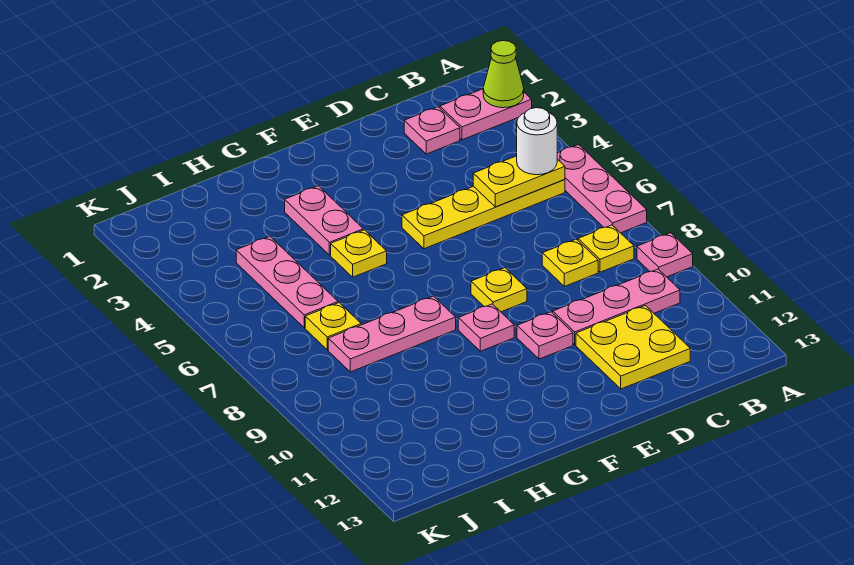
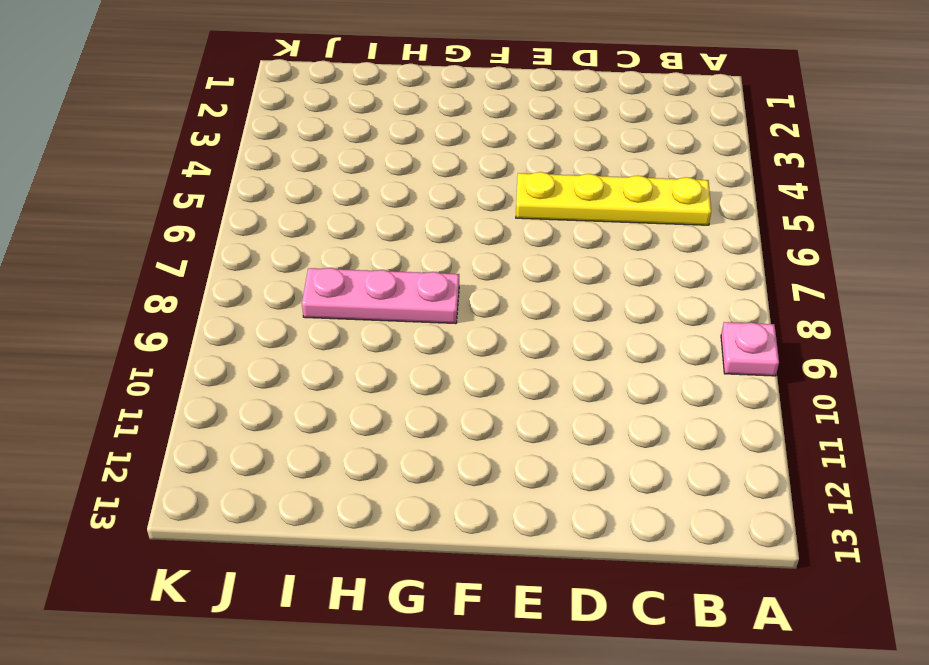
none -> pink 1x2 plate [440,89,532,140]
none -> pink 1x3 plate [557,145,647,233]
none -> yellow 1x1 plate [578,225,634,272]

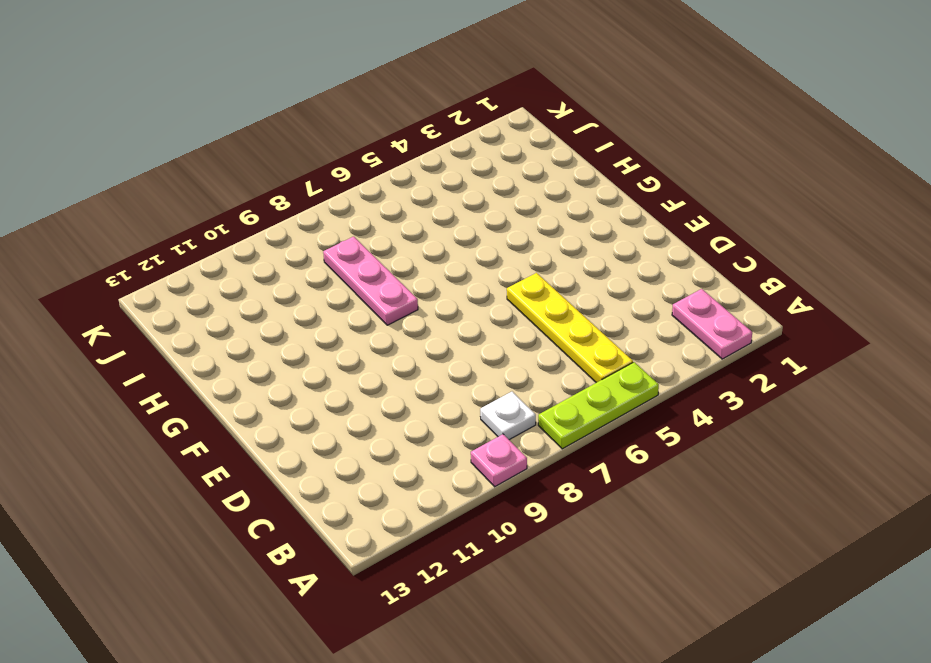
lime 1x3 plate [538,362,659,449] -> pink 1x3 plate [557,145,647,233]
white 1x1 plate [480,392,536,440] -> yellow 1x1 plate [578,225,634,272]
none -> pink 1x3 plate [553,269,680,345]
none -> pink 1x1 plate [404,107,460,154]
none -> yellow 1x1 plate [542,239,598,286]

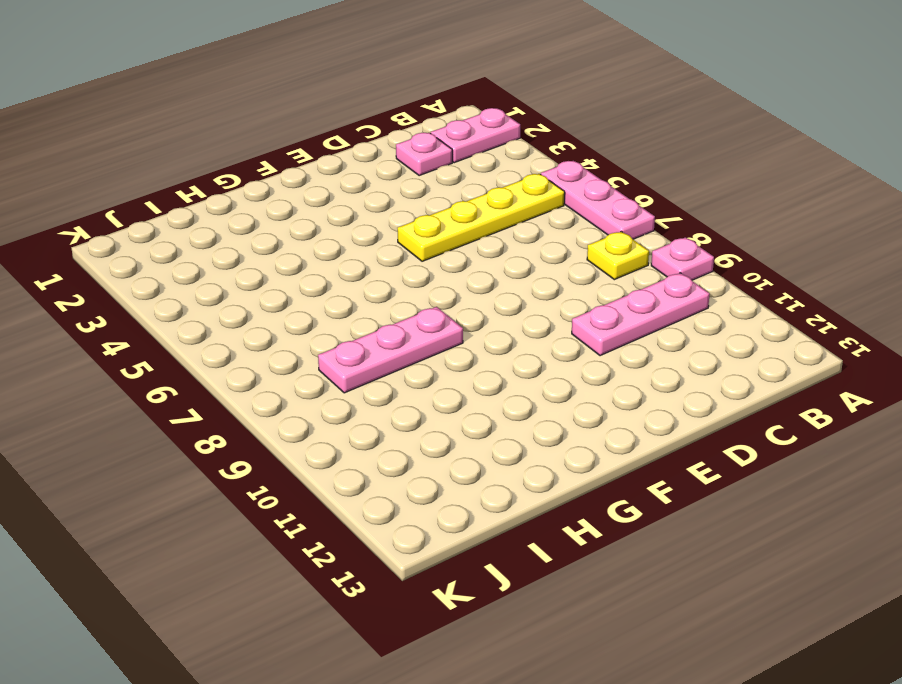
none -> yellow 1x1 plate [542,239,598,286]
none -> yellow 2x2 plate [576,305,690,389]
none -> yellow 1x1 plate [471,268,527,312]

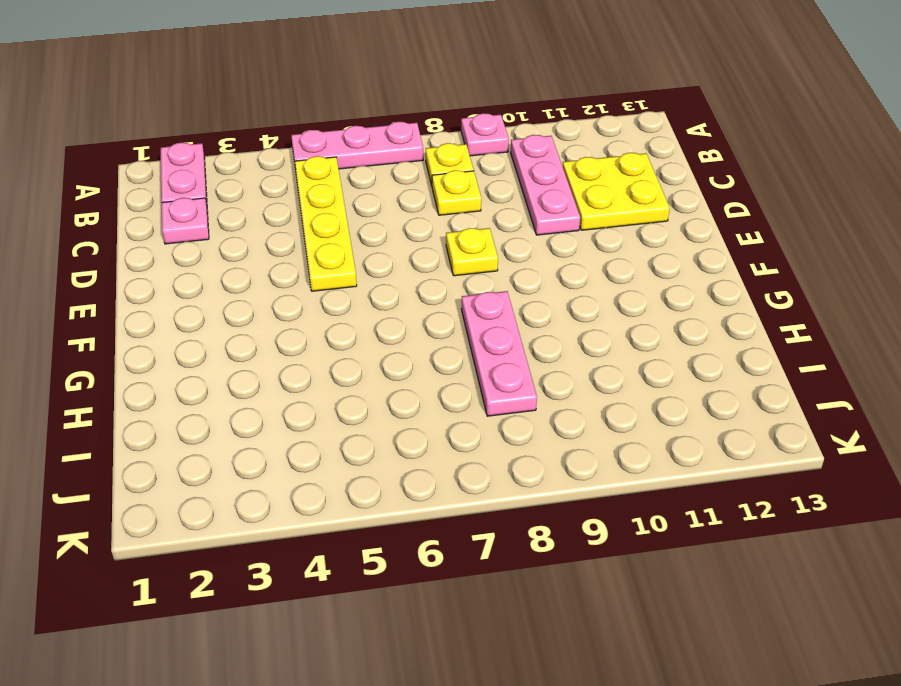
none -> pink 1x1 plate [517,312,573,359]
none -> pink 1x1 plate [458,304,514,351]
none -> pink 1x2 plate [285,186,363,255]

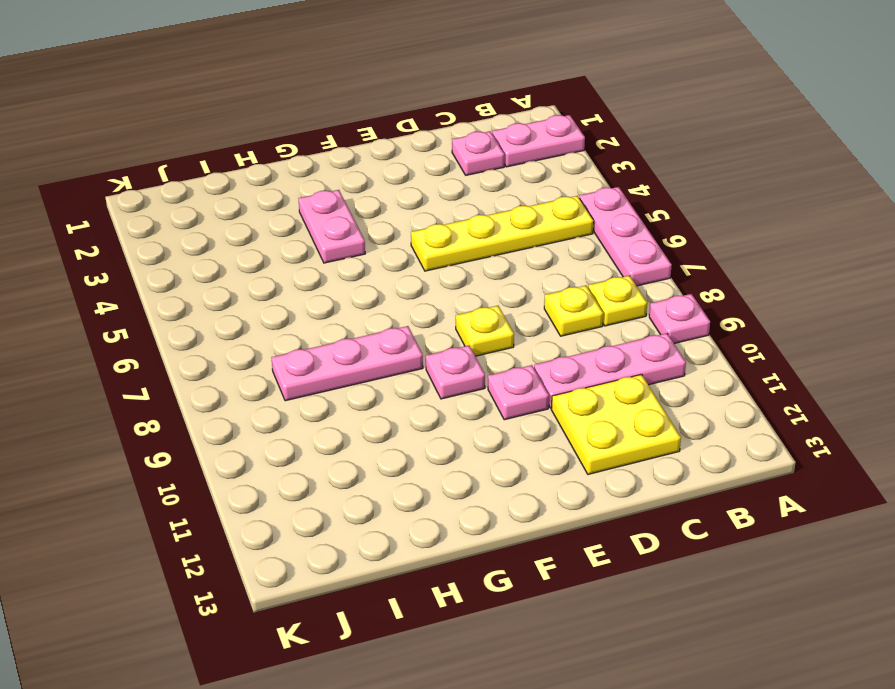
none -> yellow 1x1 plate [331,230,387,277]
none -> pink 1x3 plate [236,236,338,328]
none -> yellow 1x1 plate [305,303,361,350]

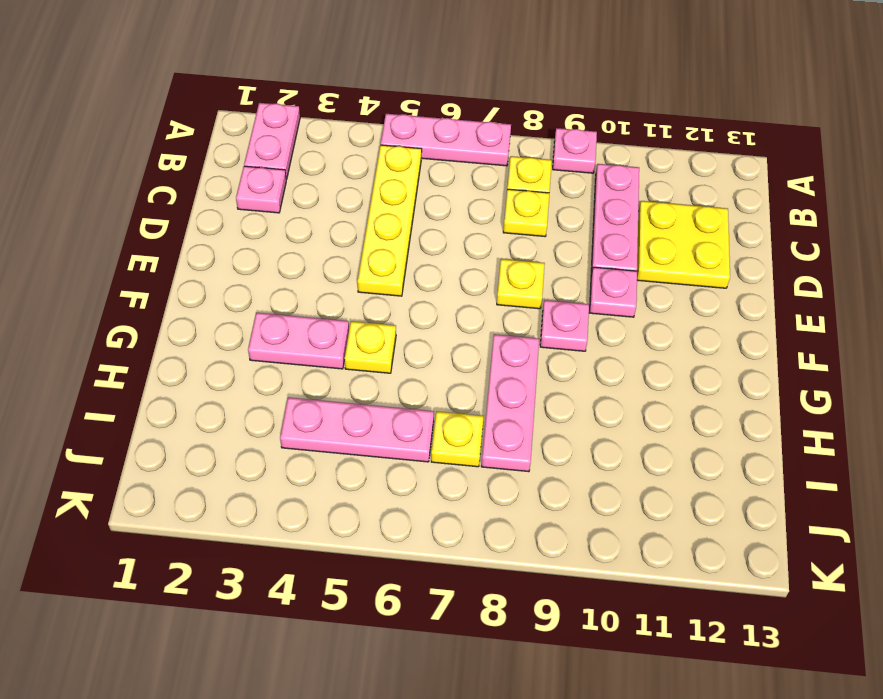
none -> lime 1x1 cone [483,41,524,108]
none -> yellow 1x2 plate [473,156,565,207]
none -> white 1x1 round brick [517,108,557,175]

